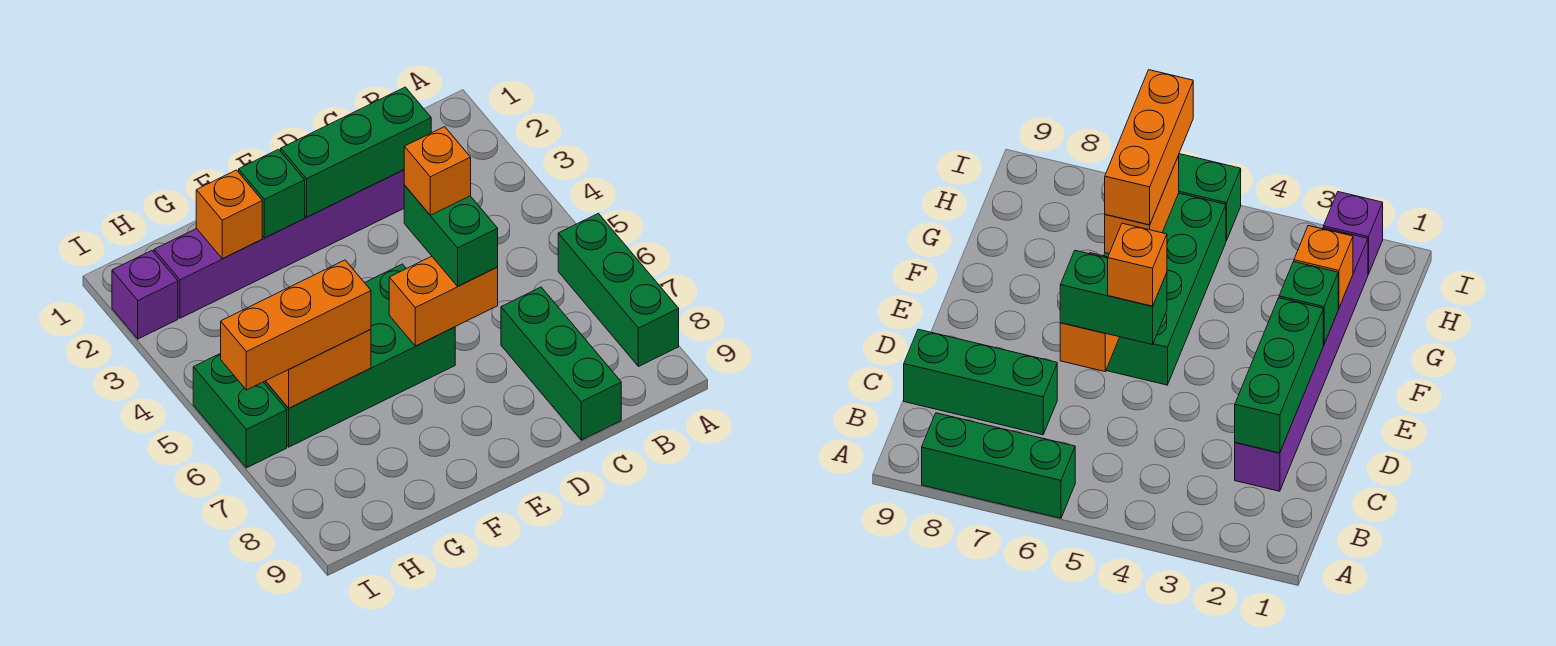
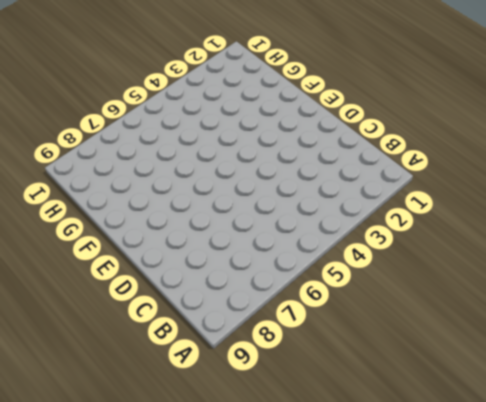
none -> green 1x3 brick [558,213,679,367]
none -> purple 1x6 brick [154,170,404,318]
none -> green 1x3 brick [501,287,621,440]

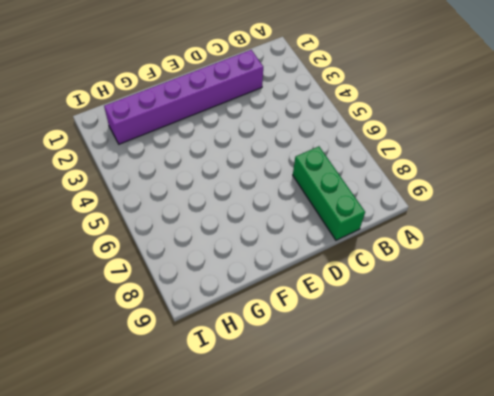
none -> green 1x3 brick [558,213,679,367]
none -> green 2x4 brick [264,264,455,447]
none -> purple 1x1 brick [112,251,178,339]

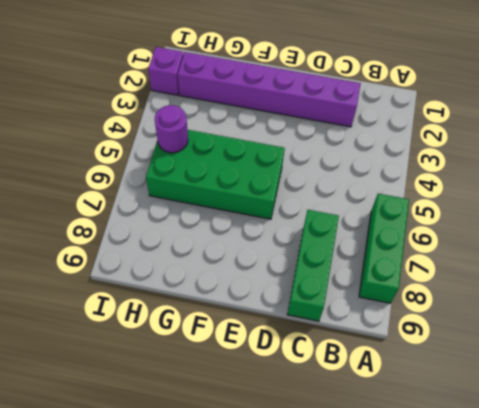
purple 1x1 round brick [155,105,188,153] -> none
none -> green 1x2 brick [193,353,287,468]
none -> green 1x3 brick [281,87,431,217]
none -> orange 1x2 brick [389,256,498,346]

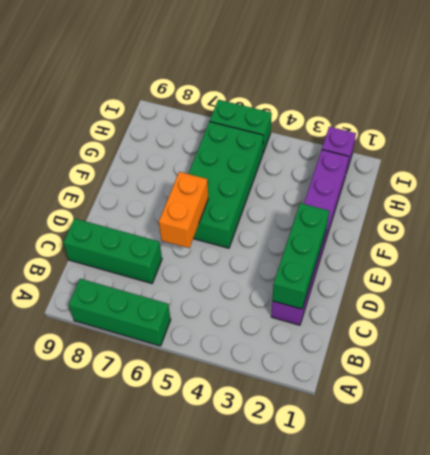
none -> green 1x1 brick [239,149,305,238]
none -> orange 1x1 brick [196,170,262,259]
none -> orange 1x2 brick [266,329,371,408]

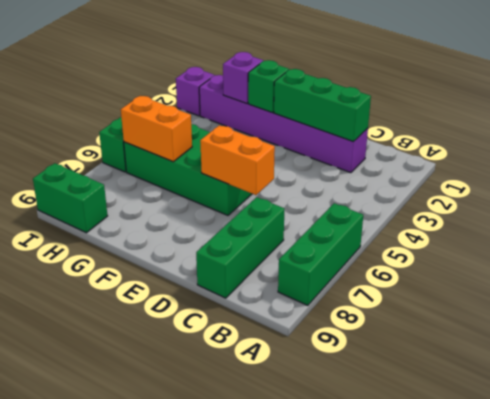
purple 1x1 brick [223,52,263,104] -> orange 1x1 brick [196,170,262,259]
green 1x2 brick [33,163,108,233] -> green 1x2 brick turned to [404,185,498,286]
none -> orange 1x3 brick [221,260,371,390]
none -> orange 1x1 brick [404,127,471,215]

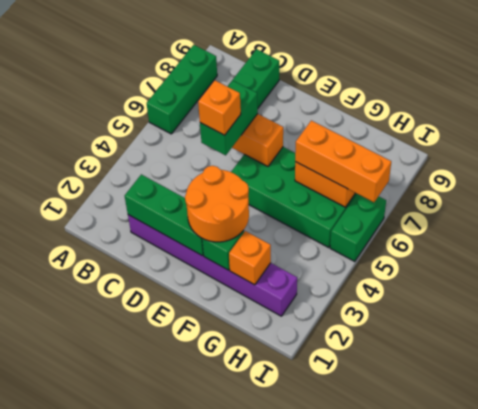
orange 2x2 round brick [185,166,249,242] -> none
none -> purple 1x1 brick [112,251,178,339]

